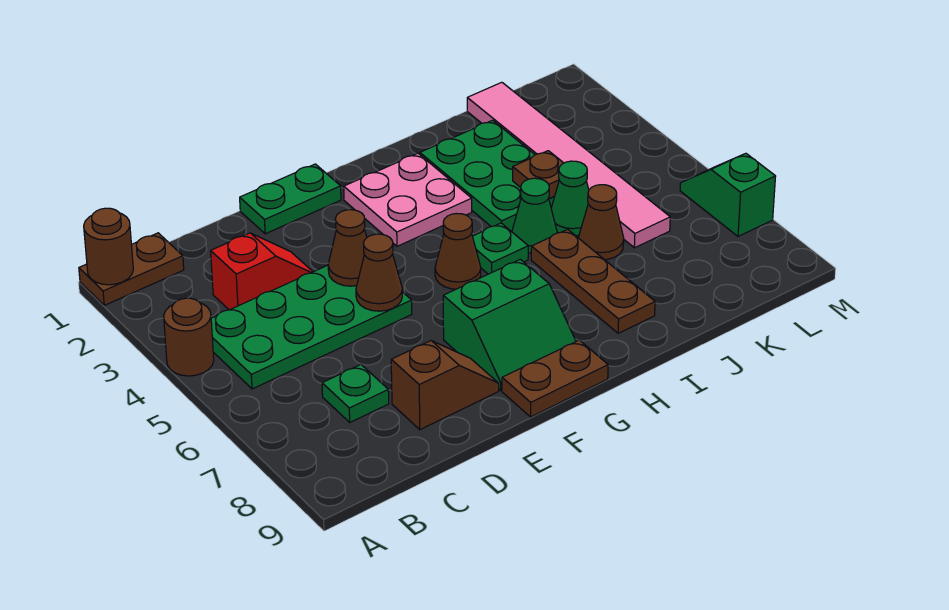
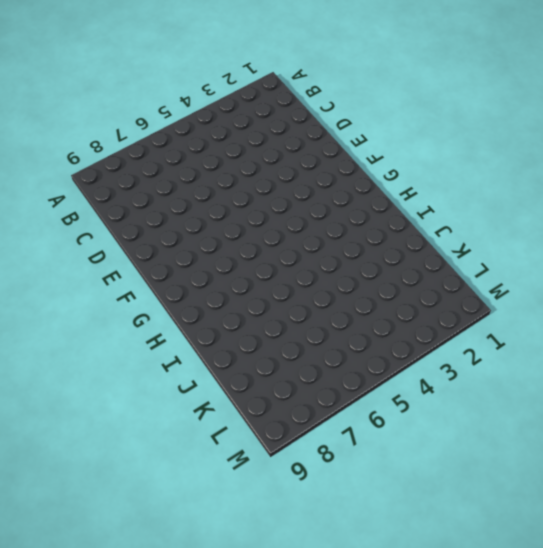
none -> brown 1x2 plate [79,233,184,305]
none -> brown 1x1 round brick [164,298,214,376]
none -> green 2x4 plate [211,265,412,389]

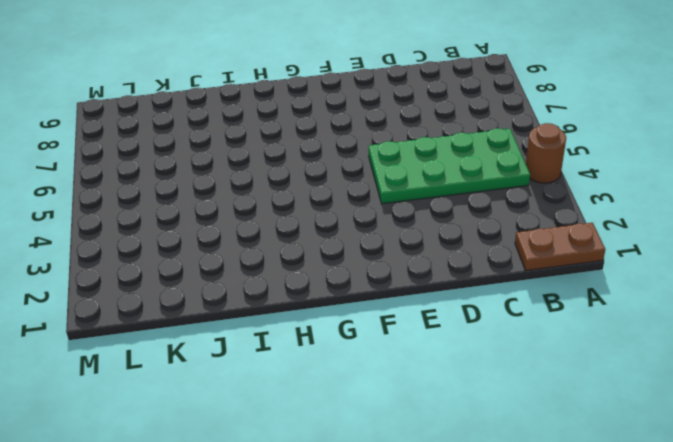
none -> red 1x2 slope [211,233,313,310]
none -> green 1x1 plate [322,365,389,422]
none -> brown 1x2 slope [391,341,499,429]

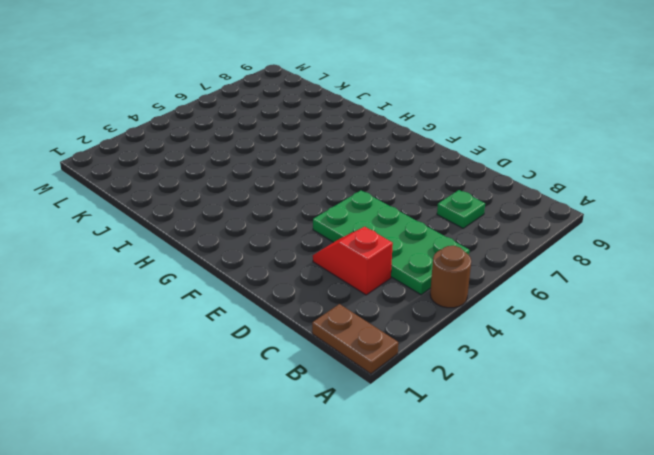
none -> brown 1x2 slope [391,341,499,429]
none -> green 1x2 plate [240,164,341,234]
none -> green 2x2 slope [443,259,576,390]

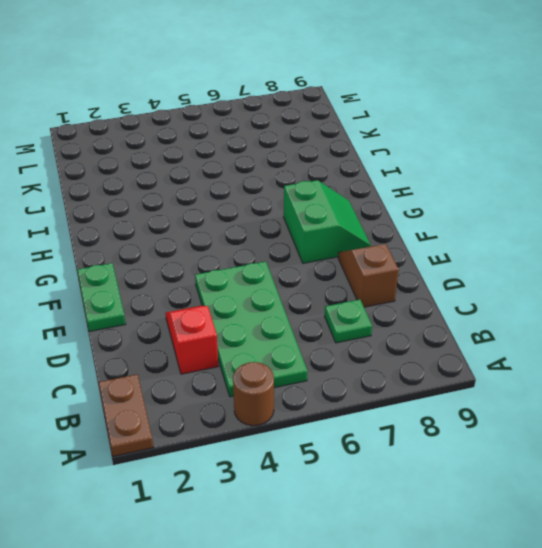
none -> brown 1x2 plate [502,340,608,417]
none -> pink 2x2 plate [344,153,472,246]
none -> brown 1x1 cone [435,214,481,289]

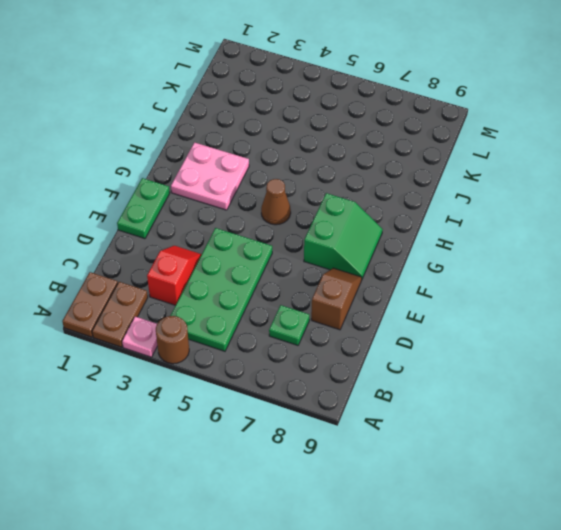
brown 1x2 plate [92,282,148,347] -> brown 1x2 plate moved to [502,340,608,417]
pink 1x1 plate [122,317,157,357] -> none
none -> green 1x1 plate [472,223,528,274]
none -> green 2x3 plate [420,120,554,231]
none -> green 1x1 cone [512,178,557,253]

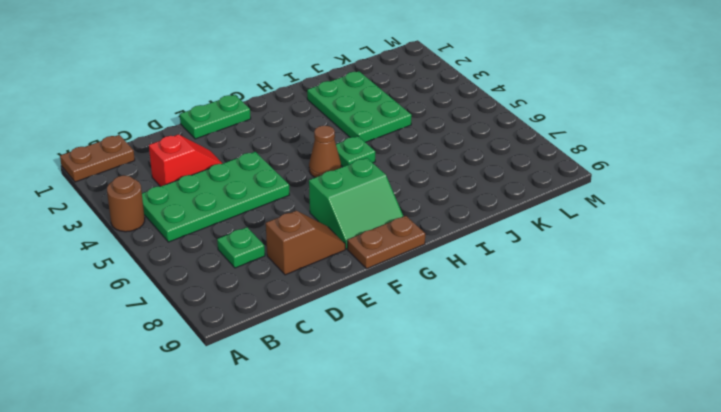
none -> pink 2x2 plate [344,153,472,246]
none -> green 1x1 cone [512,178,557,253]
none -> brown 1x3 plate [531,229,655,333]

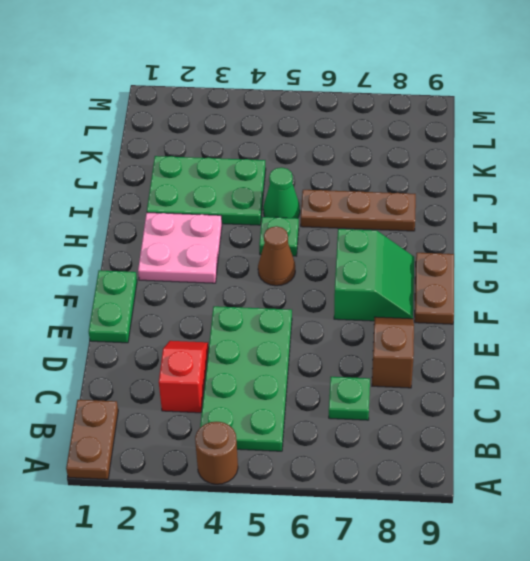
none -> green 1x1 cone [551,161,589,236]
none -> brown 1x1 cone [579,185,624,260]
none -> pink 1x6 tile [467,82,670,248]

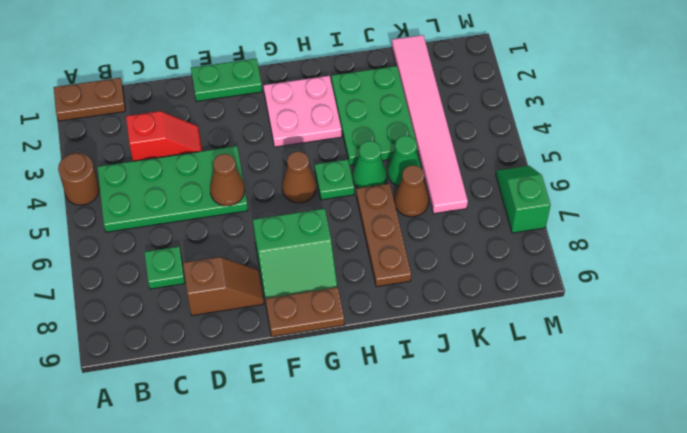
none -> brown 1x1 round brick [84,208,133,285]
none -> brown 1x1 cone [328,210,367,286]
none -> brown 1x1 plate [513,151,563,199]

